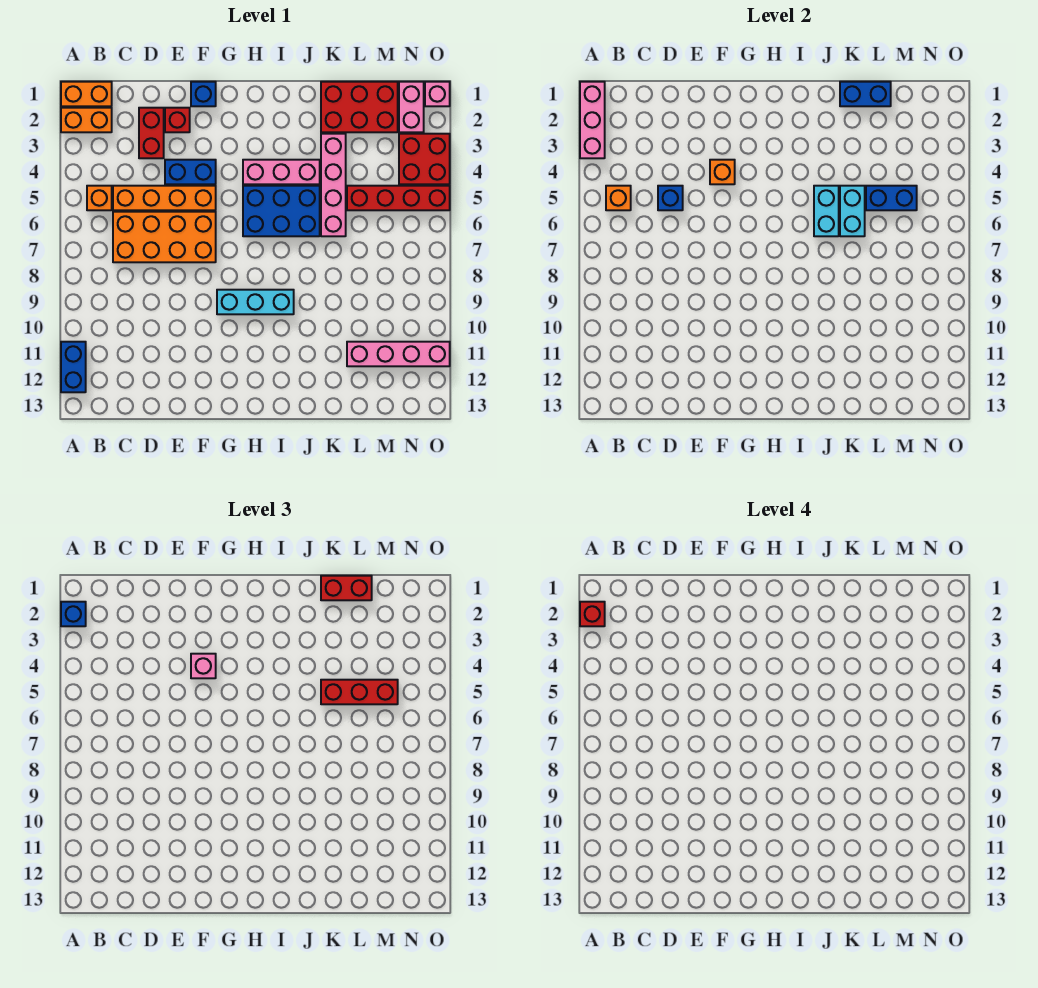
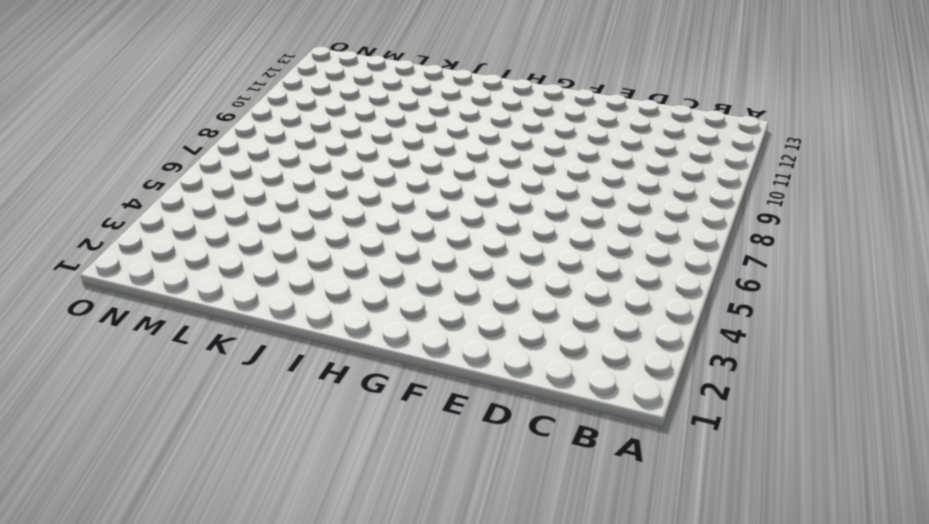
none -> orange 1x2 brick [61,82,112,106]
none -> orange 1x2 brick [61,108,112,132]
none -> blue 1x2 brick [61,342,86,392]
none -> orange 1x1 brick [87,186,112,210]

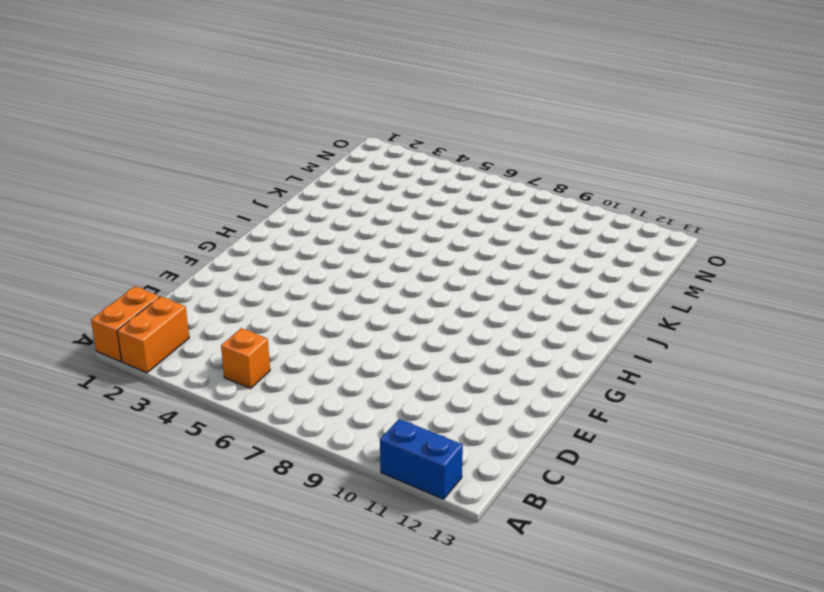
none -> orange 1x4 brick [113,186,216,210]
none -> orange 2x4 brick [113,212,216,262]
none -> red 1x2 brick [139,108,164,158]
none -> red 1x1 brick [165,108,190,132]

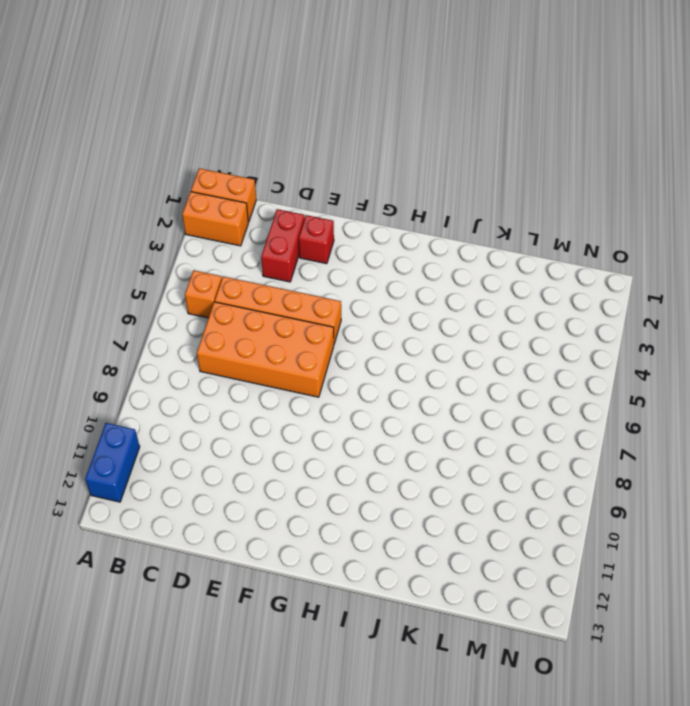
none -> blue 1x2 brick [165,160,216,184]
none -> blue 1x1 brick [191,82,216,106]
none -> cyan 1x3 brick [217,290,294,314]
none -> pink 1x3 brick [243,160,320,184]

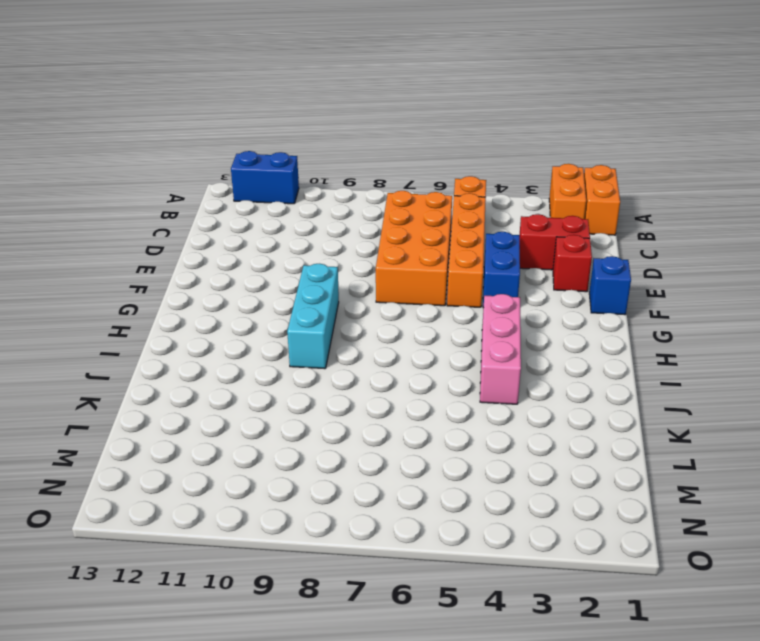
none -> blue 2x3 brick [243,186,320,236]
none -> red 2x3 brick [321,82,398,132]
none -> pink 1x4 brick [321,134,346,236]
none -> red 1x4 brick [347,186,450,210]

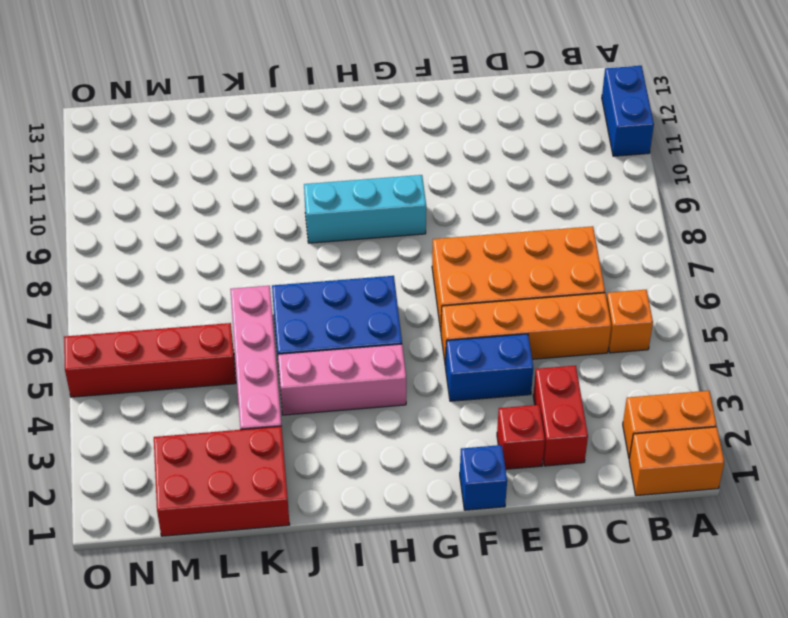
none -> pink 1x4 brick [347,342,450,366]
none -> pink 1x2 brick [399,82,424,132]
none -> red 2x2 brick [399,134,450,184]
none -> pink 1x1 brick [425,82,450,106]

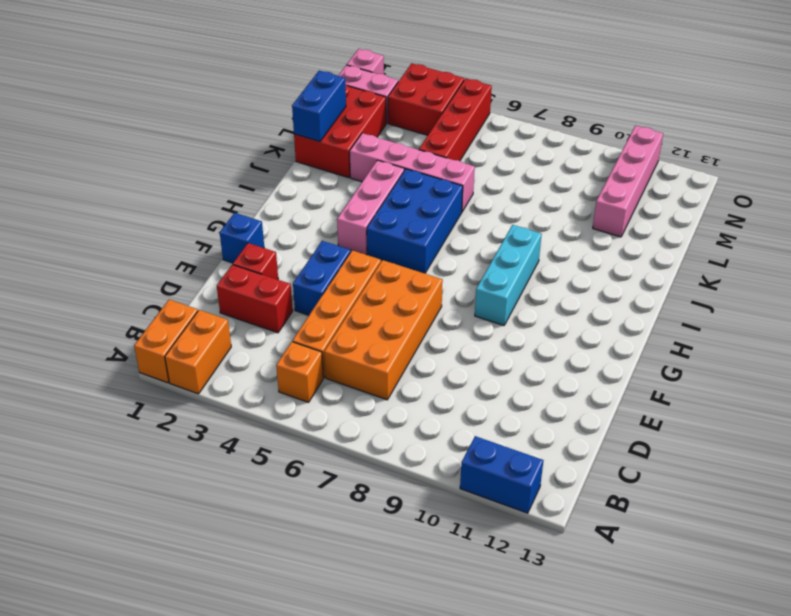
none -> pink 1x3 brick [580,82,605,158]
none -> orange 1x1 brick [606,186,631,210]
none -> blue 1x1 brick [658,186,683,210]
none -> orange 1x1 brick [710,160,735,184]

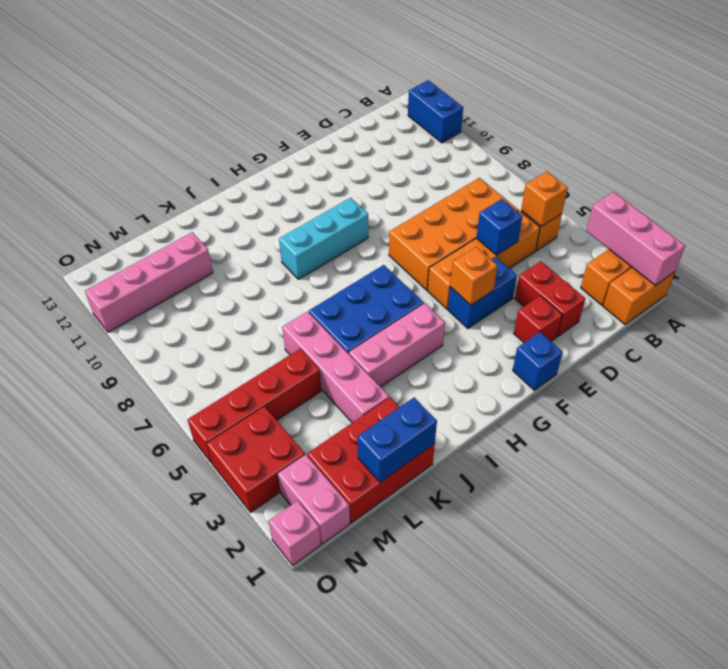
none -> cyan 1x2 brick [814,186,839,236]
none -> cyan 1x2 brick [840,186,865,236]
none -> blue 1x2 brick [866,186,917,210]
none -> blue 1x1 brick [61,602,86,626]

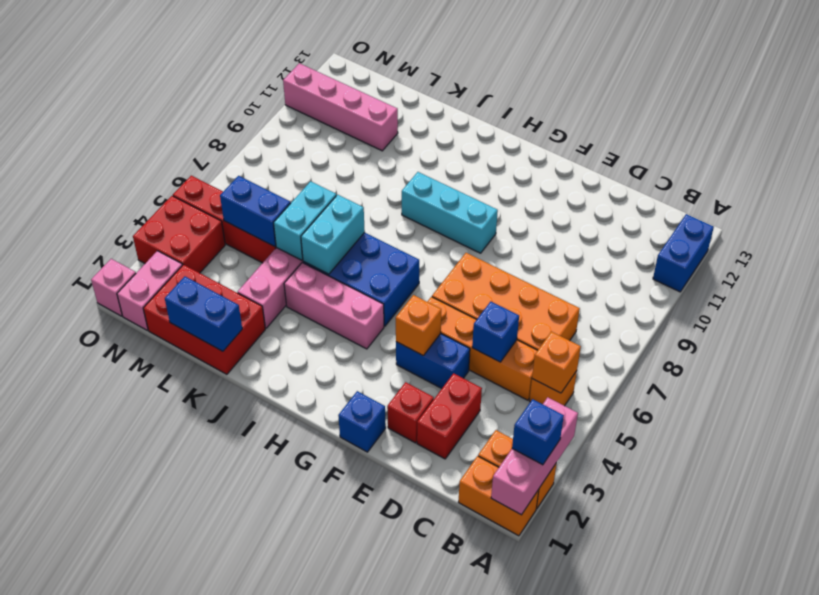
none -> pink 1x1 brick [191,654,216,678]
none -> red 1x2 brick [321,576,372,600]
none -> red 1x3 brick [321,680,398,704]
none -> red 1x1 brick [580,602,605,626]

